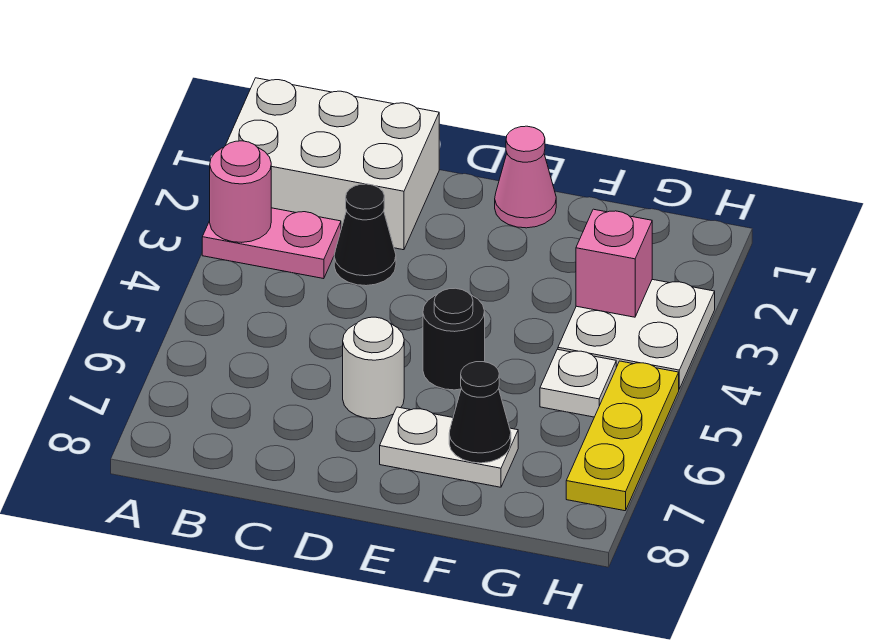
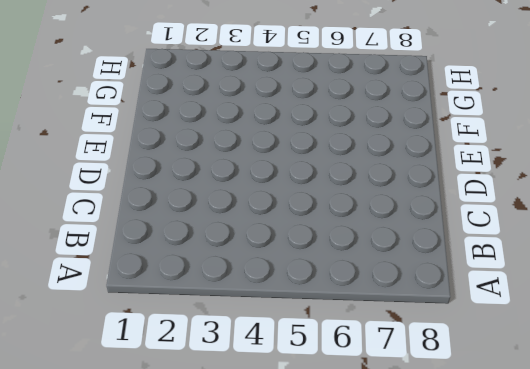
none -> white 2x3 brick [226,78,439,250]
none -> pink 1x2 plate [202,208,341,279]
none -> black 1x1 cone [334,184,396,286]

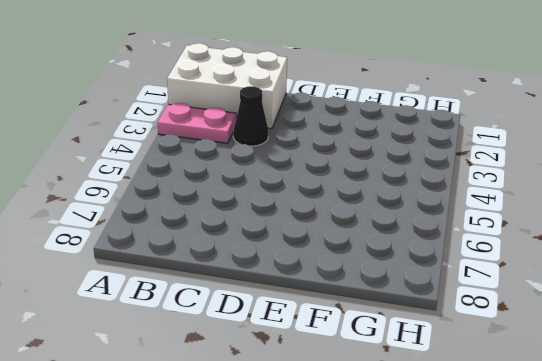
none -> white 1x1 round brick [343,317,404,419]
none -> pink 1x1 cone [495,126,556,228]
none -> black 1x1 round brick [423,288,485,390]

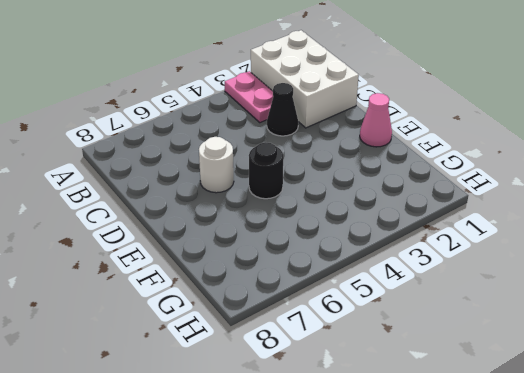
none -> white 1x2 plate [380,407,518,487]
none -> white 2x2 plate [558,279,715,389]
none -> white 1x1 plate [540,349,616,417]

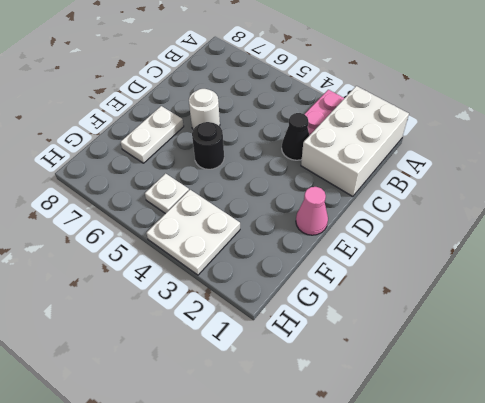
none -> yellow 1x3 plate [566,361,679,511]
none -> pink 1x1 round brick [210,141,271,242]
none -> black 1x1 cone [449,362,511,463]

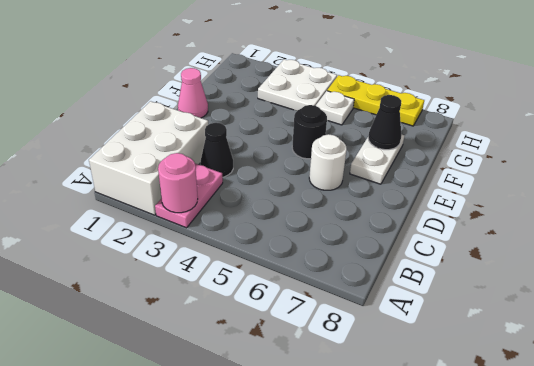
none -> pink 1x1 brick [576,209,652,317]

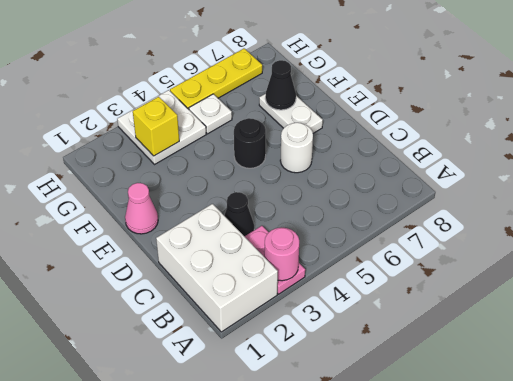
yellow 1x1 brick [133,97,179,156] -> pink 1x1 brick [576,209,652,317]

